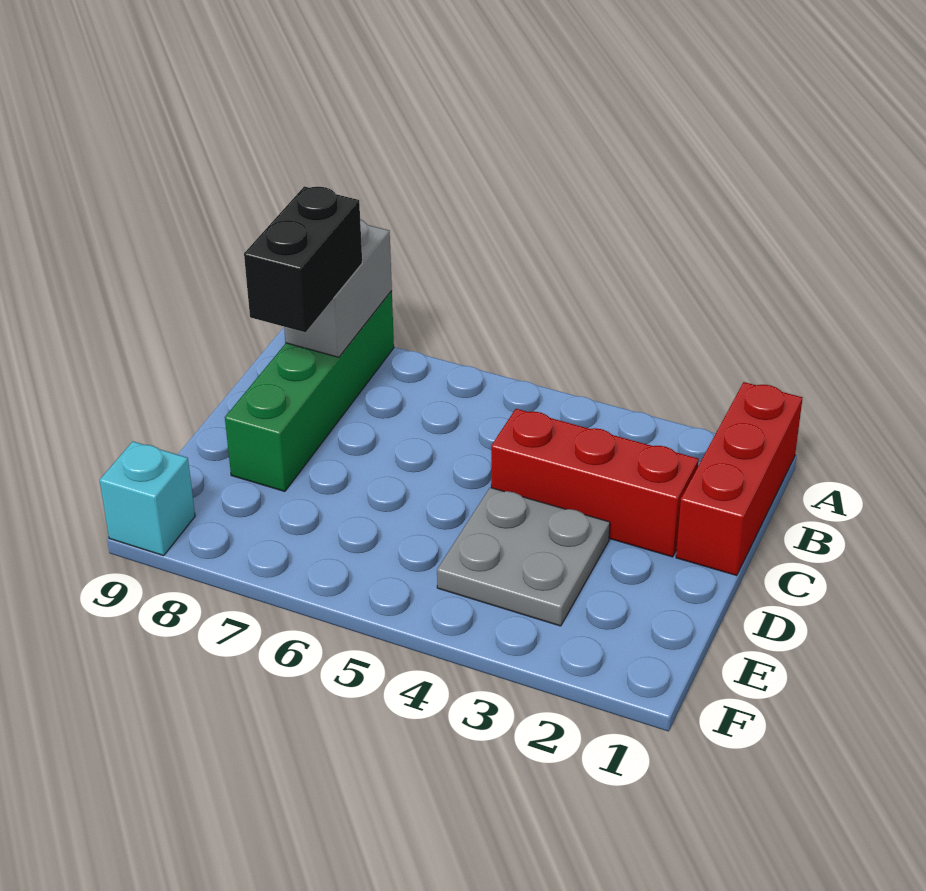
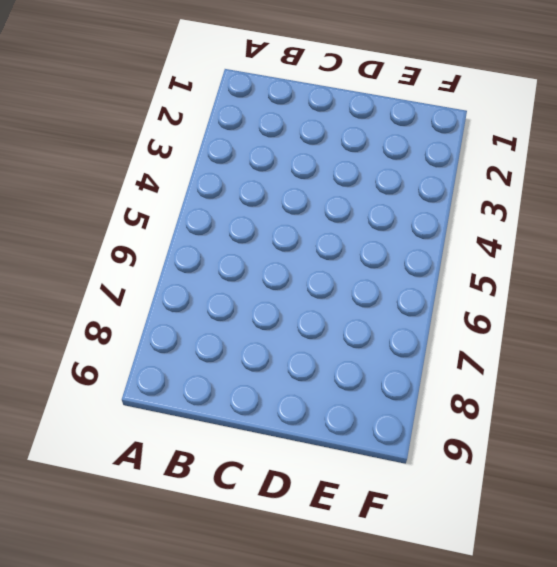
none -> red 1x3 brick [676,382,803,576]
none -> green 1x4 brick [225,291,394,491]

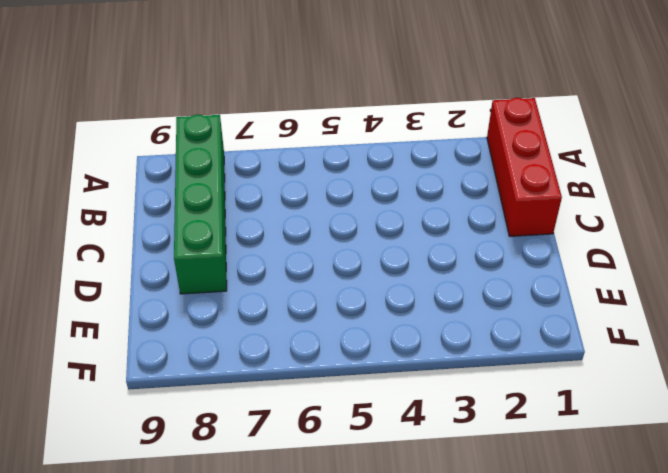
none -> red 1x3 brick [491,409,699,557]
none -> grey 2x2 plate [437,488,610,626]

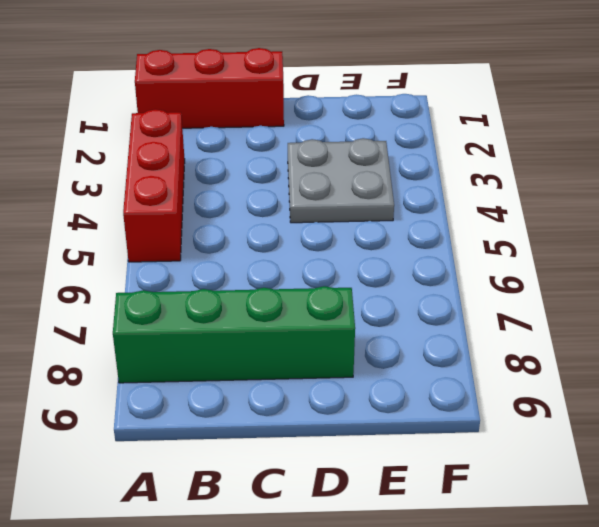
red 1x3 brick [123,109,185,262] -> red 1x3 brick moved to [491,409,699,557]
none -> cyan 1x1 brick [100,441,195,556]
none -> grey 1x2 brick [284,220,392,357]

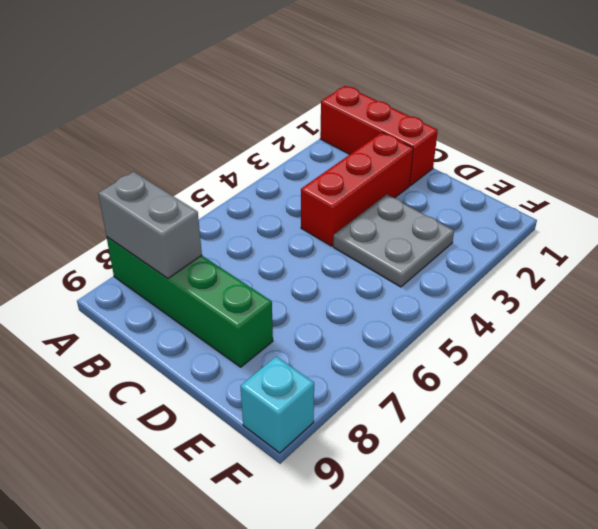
none -> black 1x2 brick [244,186,362,332]

